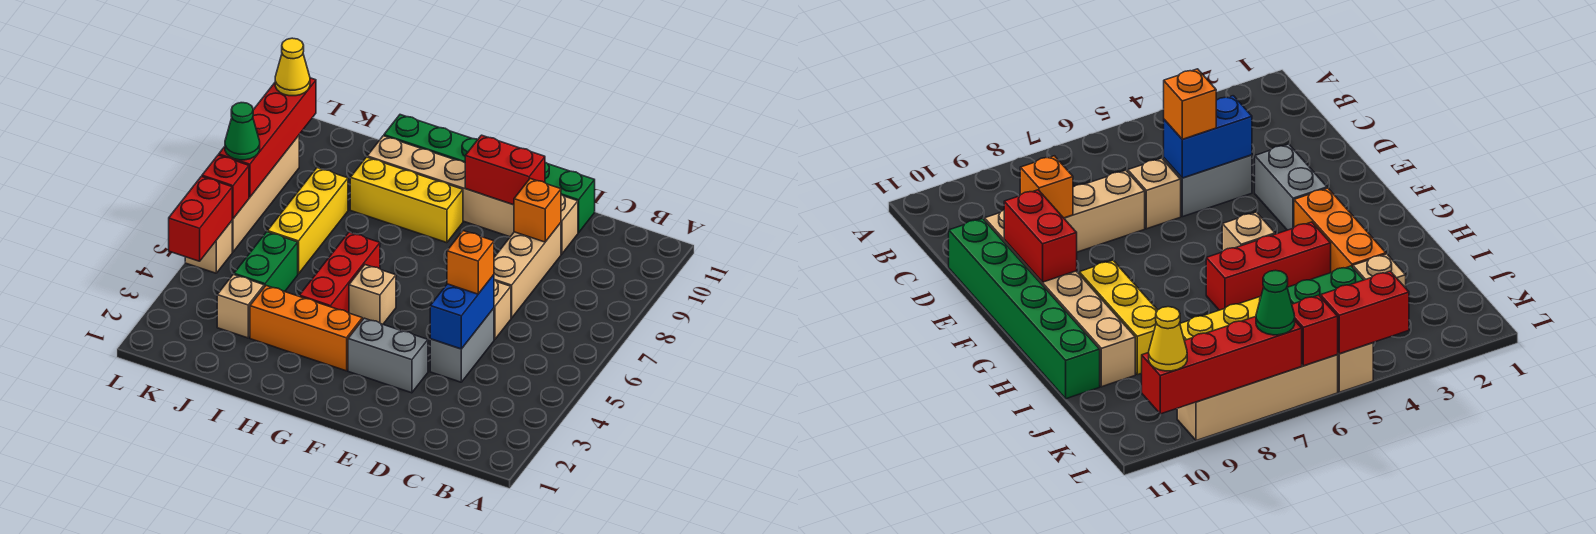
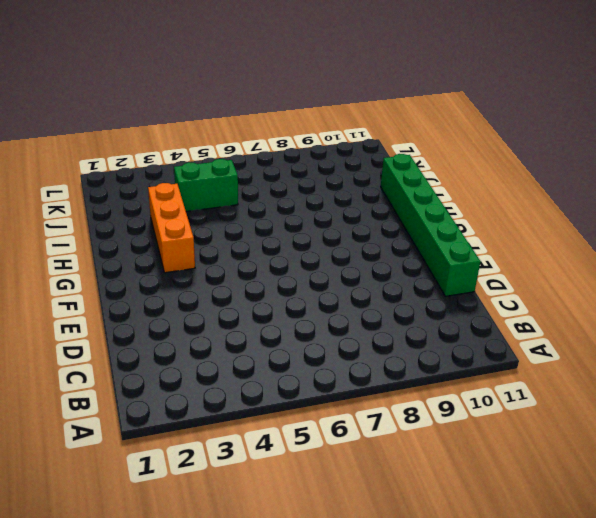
none -> grey 1x2 brick [430,308,494,382]
none -> tan 1x1 brick [494,280,511,340]
none -> tan 1x3 brick [494,223,561,318]

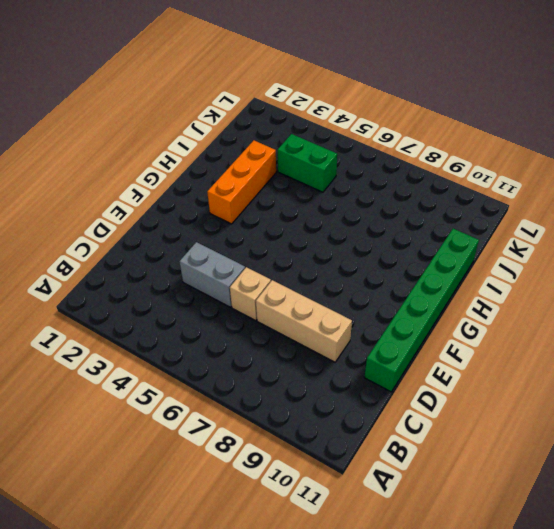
none -> tan 1x6 brick [367,136,578,254]
none -> grey 1x2 brick [348,318,428,393]
none -> tan 1x1 brick [349,265,396,324]

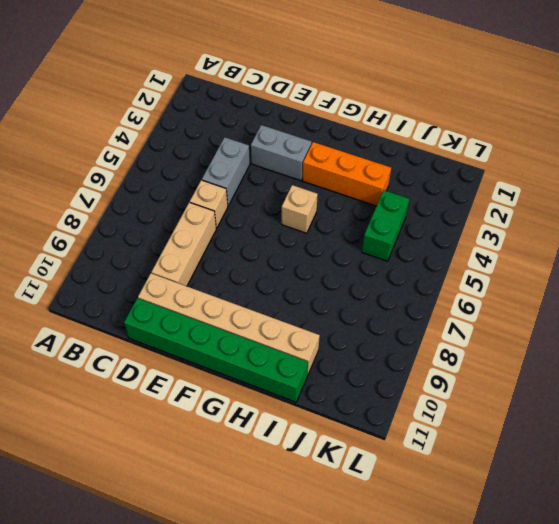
none -> yellow 1x3 brick [350,157,463,243]
none -> red 1x3 brick [299,232,380,313]
none -> tan 1x1 brick [217,274,264,338]

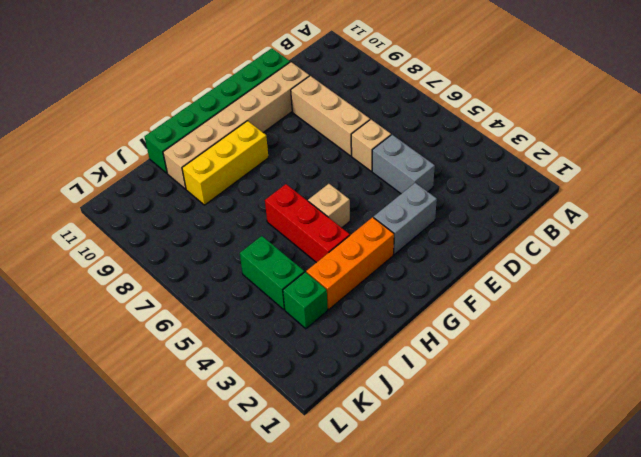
green 1x1 brick [283,272,328,329] -> tan 1x1 brick [217,274,264,338]
none -> yellow 1x3 brick [267,168,348,274]
none -> tan 1x1 brick [185,221,232,273]
none -> tan 1x4 brick [232,136,299,252]

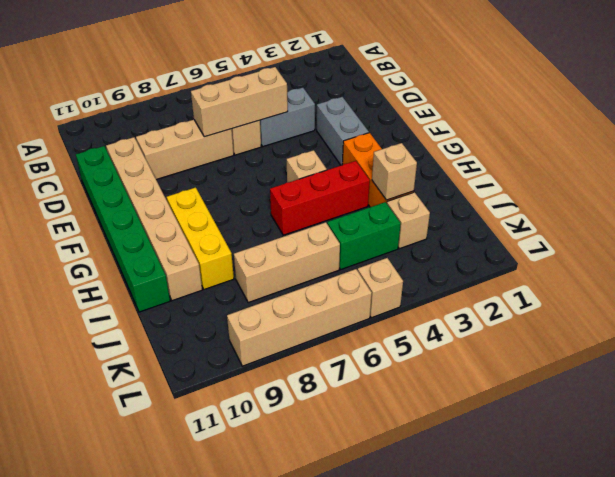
tan 1x3 brick [191,67,288,137] -> blue 1x2 brick [430,275,494,349]
tan 1x1 brick [372,143,417,200] -> none
tan 1x3 brick [234,222,340,302] -> yellow 1x3 brick [267,168,348,274]
none -> orange 1x1 brick [514,179,561,242]
none -> red 1x2 brick [465,135,545,205]
none -> red 1x2 brick [169,176,232,261]

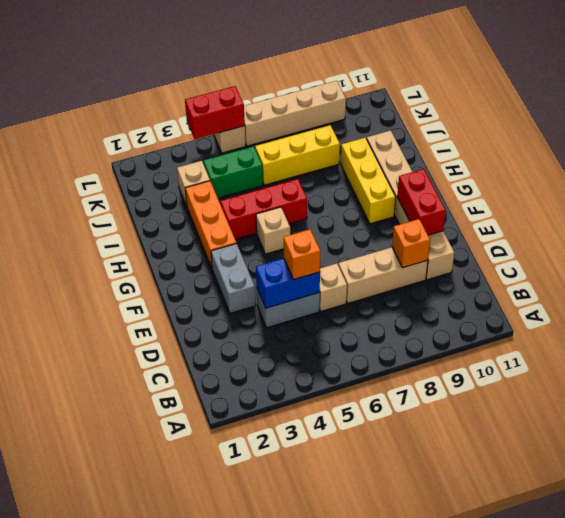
none -> green 1x6 brick [384,115,595,233]
none -> red 1x1 brick [202,155,249,219]
none -> red 1x4 brick [219,78,316,197]

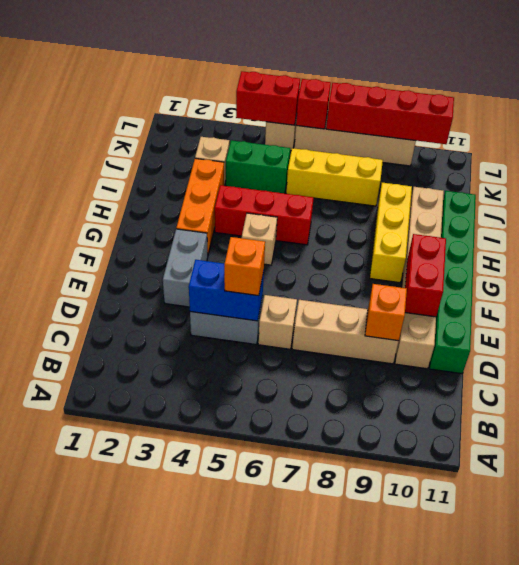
none -> green 1x1 cone [225,103,260,160]
none -> yellow 1x1 cone [275,38,310,96]

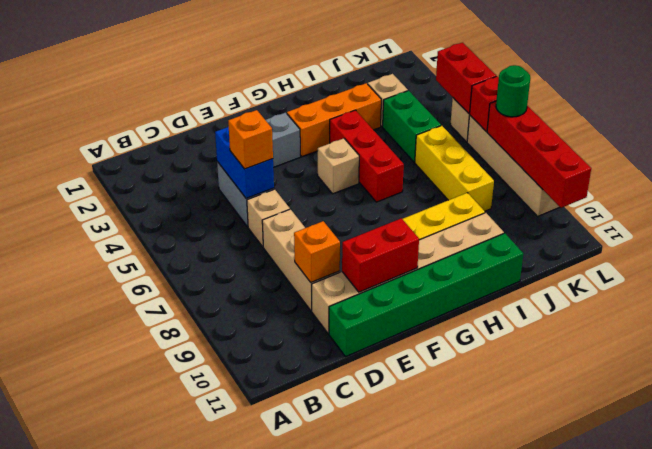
green 1x1 round brick [496,65,530,117] -> green 1x1 cone [225,103,260,160]
none -> yellow 1x1 cone [275,38,310,96]

